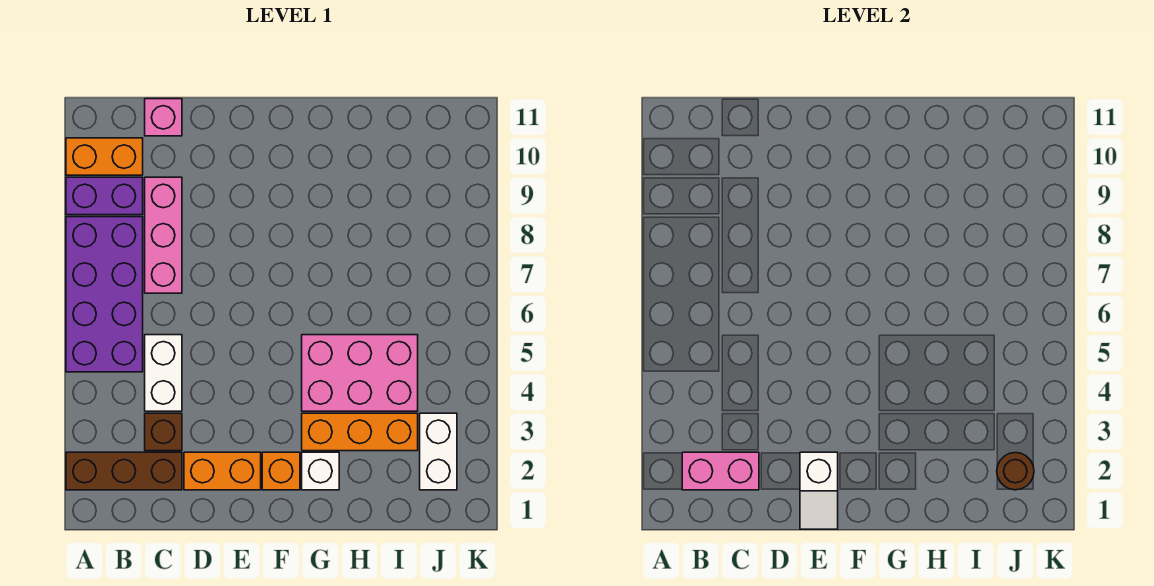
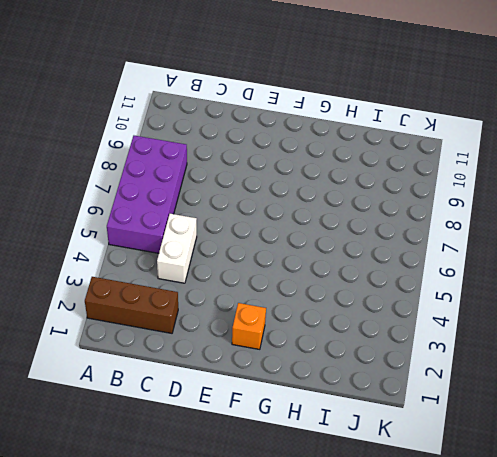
none -> purple 1x2 brick [66,177,143,215]
none -> orange 1x2 brick [66,138,143,175]
none -> brown 1x1 brick [145,413,182,451]

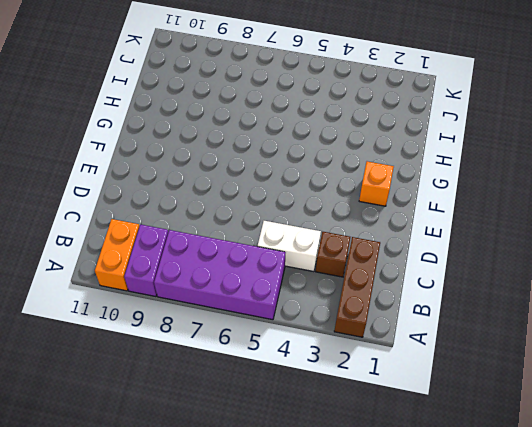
none -> pink 1x3 brick [145,177,182,293]
none -> pink 1x1 brick [145,99,182,136]
none -> orange 1x2 brick [184,452,261,490]

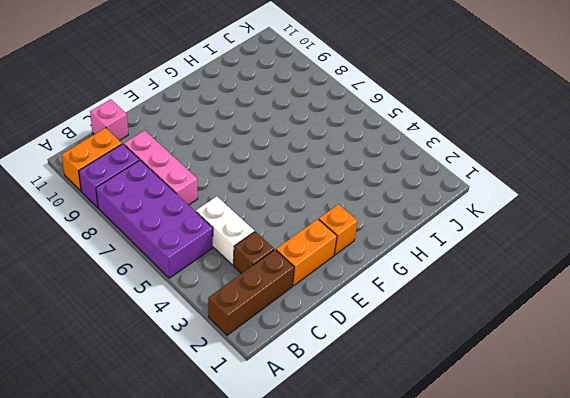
none -> white 1x1 brick [302,452,339,490]
none -> orange 1x3 brick [302,413,418,451]
none -> pink 2x3 brick [302,335,418,411]

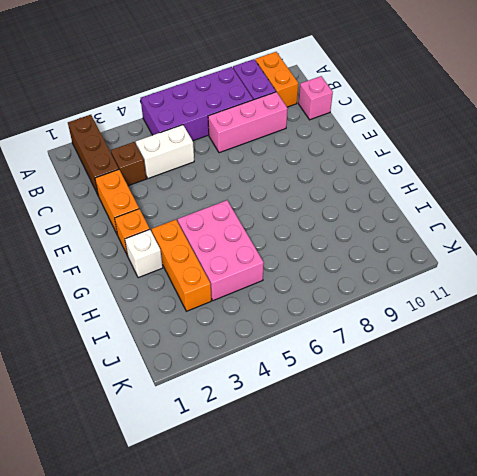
none -> white 1x2 brick [420,413,457,490]
none -> pink 1x2 brick [682,452,759,490]
none -> white 1x2 slope [800,452,838,529]

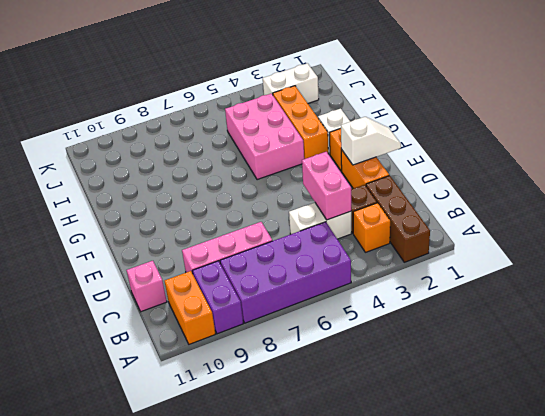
orange 1x1 brick [353,203,390,252] -> none
pink 1x2 brick [302,152,351,220] -> pink 1x2 brick moved to [682,452,759,490]
none -> brown 1x1 round brick [997,453,1034,490]

